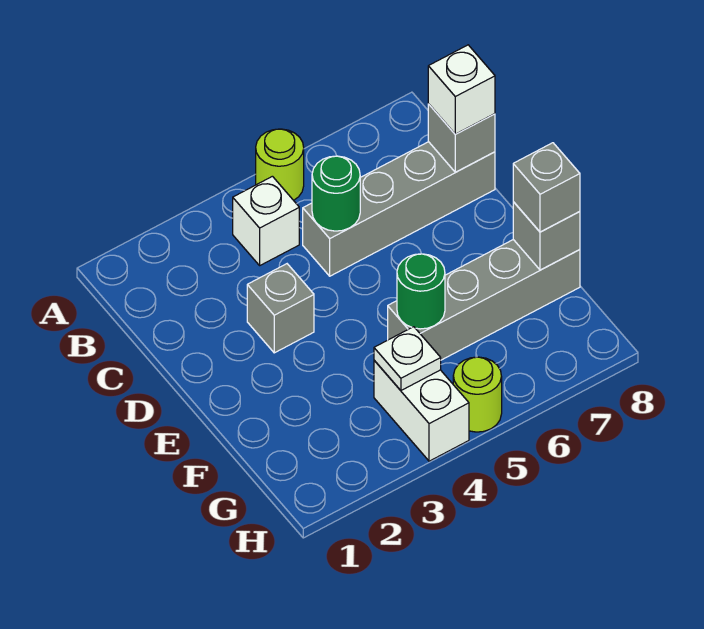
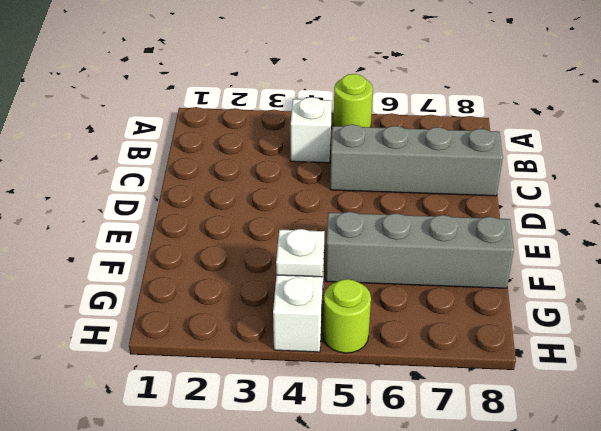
none -> grey 1x1 brick [247,264,314,353]
none -> green 1x1 round brick [312,156,360,231]
none -> grey 1x1 brick [428,104,495,172]

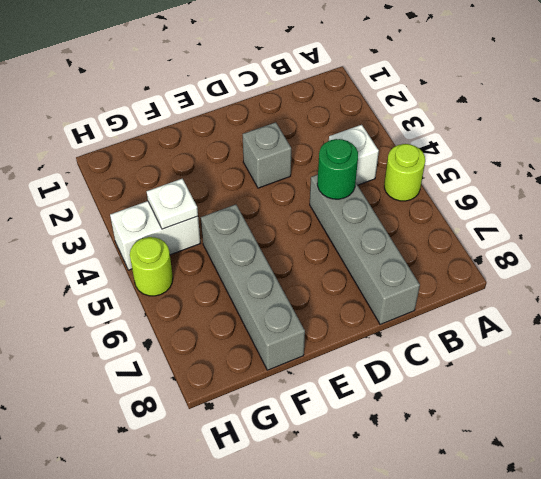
none -> grey 1x1 brick [428,104,495,172]
none -> green 1x1 round brick [397,254,445,329]
none -> grey 1x1 brick [513,202,580,270]

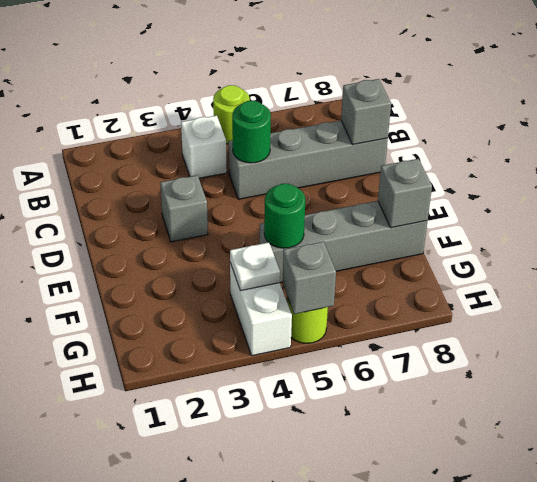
grey 1x1 brick [283,241,336,314] -> grey 1x1 brick moved to [513,143,580,232]
none -> white 1x1 brick [428,45,495,134]

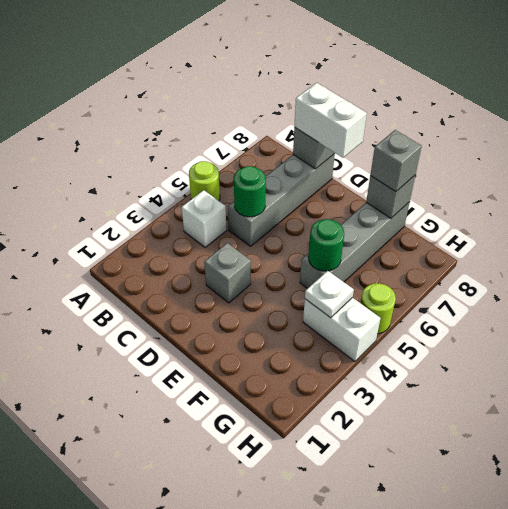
white 1x2 brick [294,83,367,158] -> white 1x1 brick [428,45,495,134]

